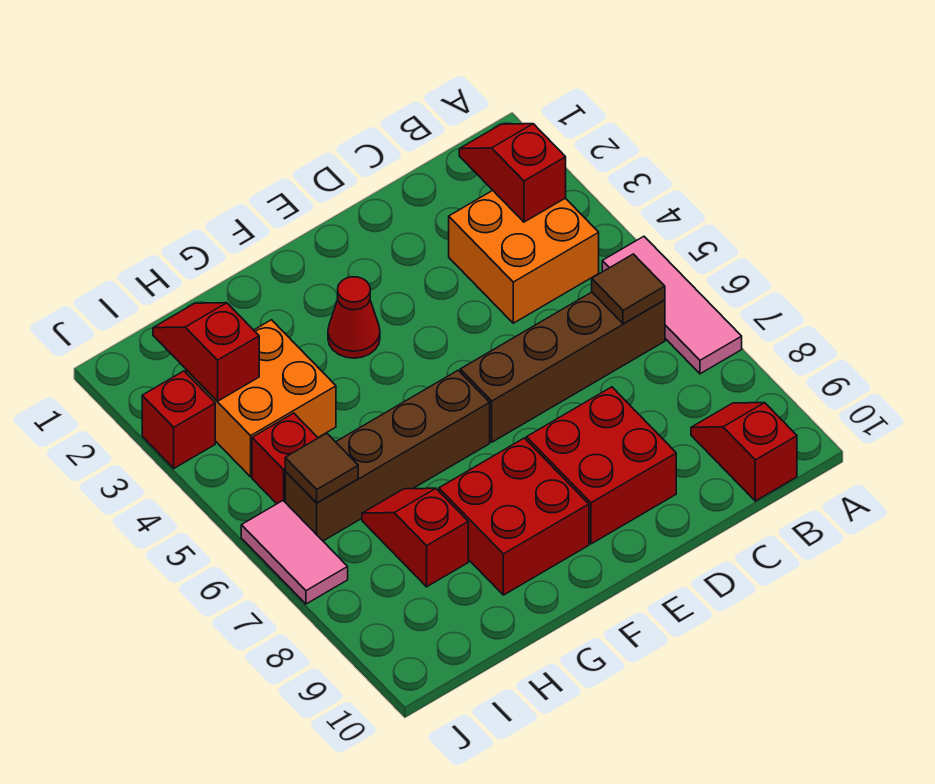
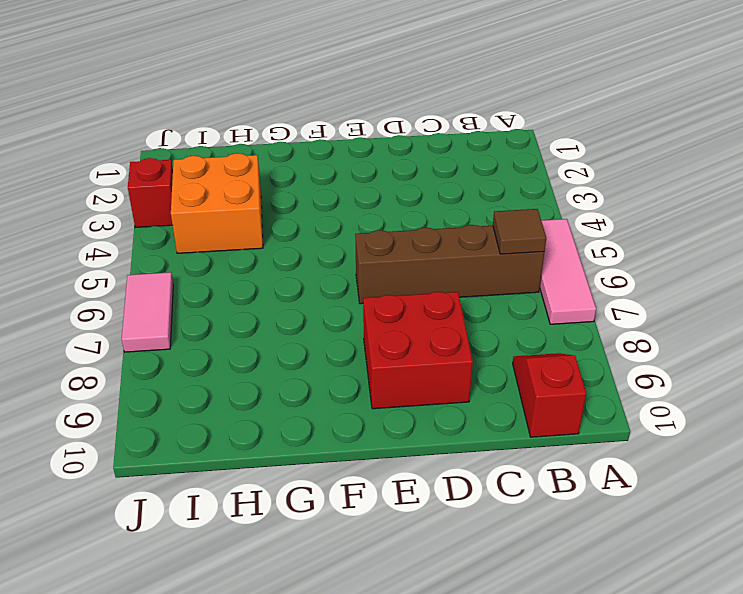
none -> orange 2x2 brick [449,191,599,323]
none -> red 1x1 cone [328,277,380,358]
none -> brown 1x4 brick [285,370,490,541]

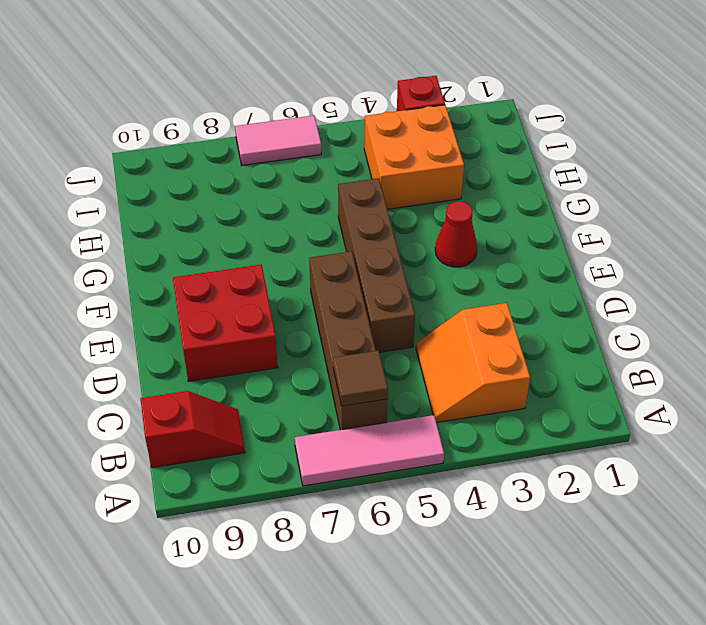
orange 2x2 slope [416,303,530,423] -> orange 2x2 brick [449,191,599,323]
brown 1x4 brick [338,178,415,352] -> brown 1x4 brick moved to [285,370,490,541]
none -> red 2x2 brick [439,438,589,595]
none -> red 1x2 slope [362,488,468,587]
none -> red 1x1 brick [252,413,318,504]

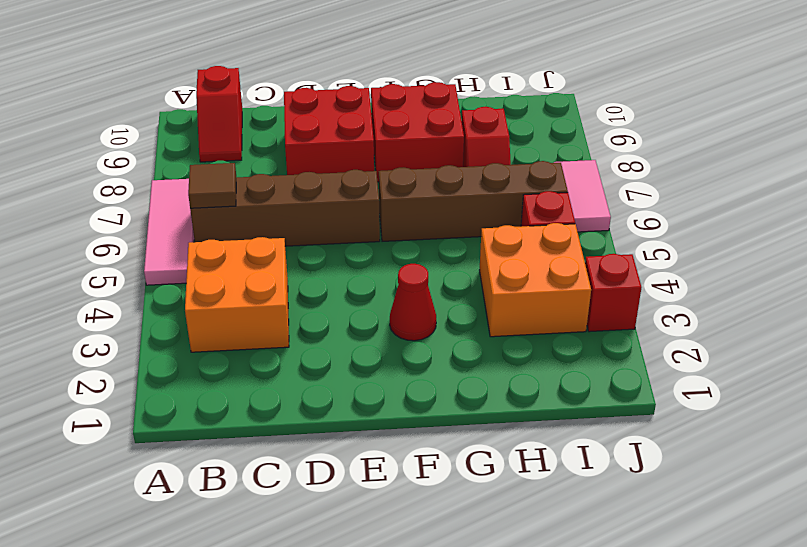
none -> red 1x2 slope [459,124,566,222]
none -> red 1x2 slope [153,303,259,401]
none -> brown 1x1 tile [285,433,358,503]

